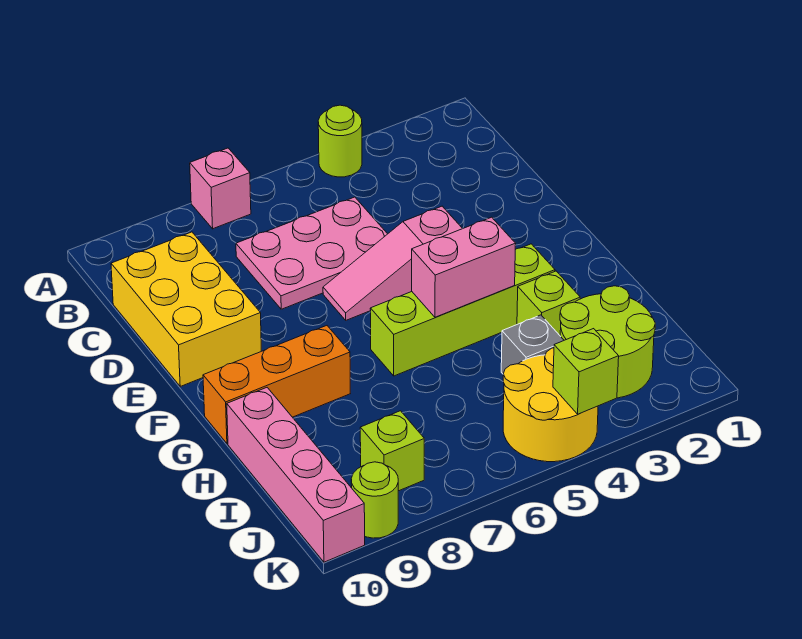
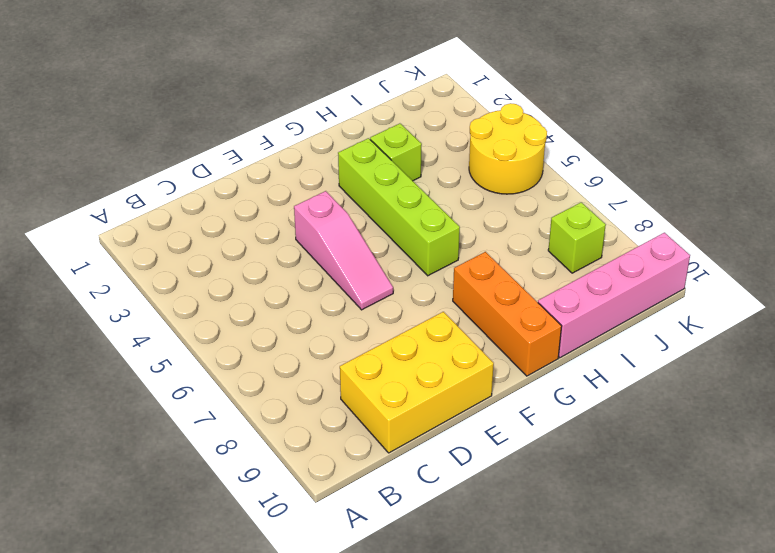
none -> lime 1x1 round brick [318,105,362,177]
none -> pink 1x1 brick [190,148,251,229]
none -> pink 2x3 plate [236,197,387,309]

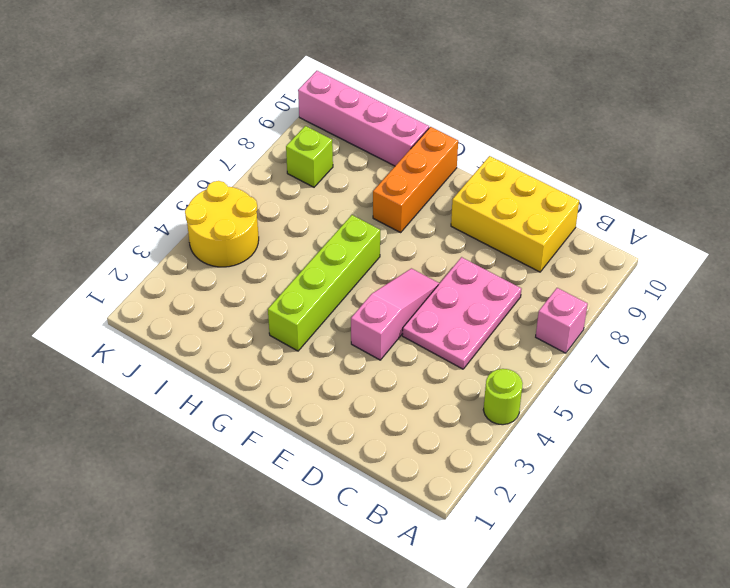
none -> lime 1x1 brick [517,271,580,335]
none -> lime 2x2 round brick [560,286,655,398]
none -> grey 1x1 brick [501,315,564,374]

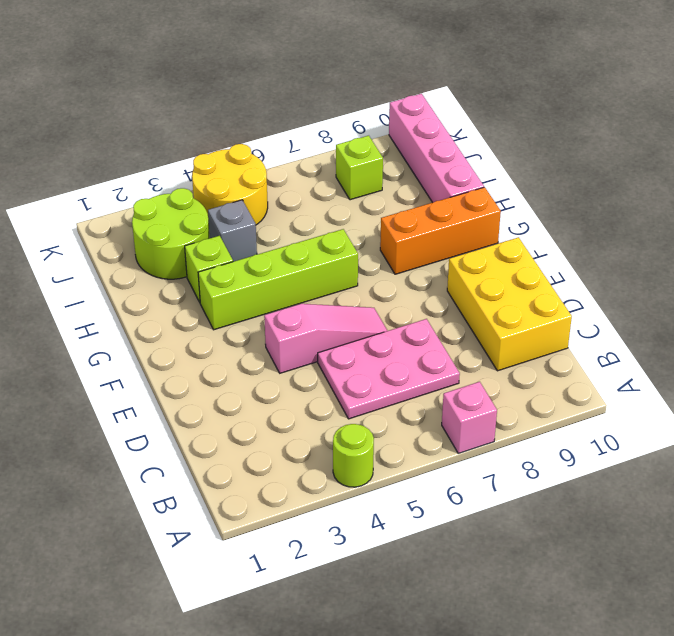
none -> lime 1x1 round brick [351,462,398,538]
none -> pink 1x2 brick [412,217,516,317]
none -> lime 1x1 brick [553,329,619,414]

